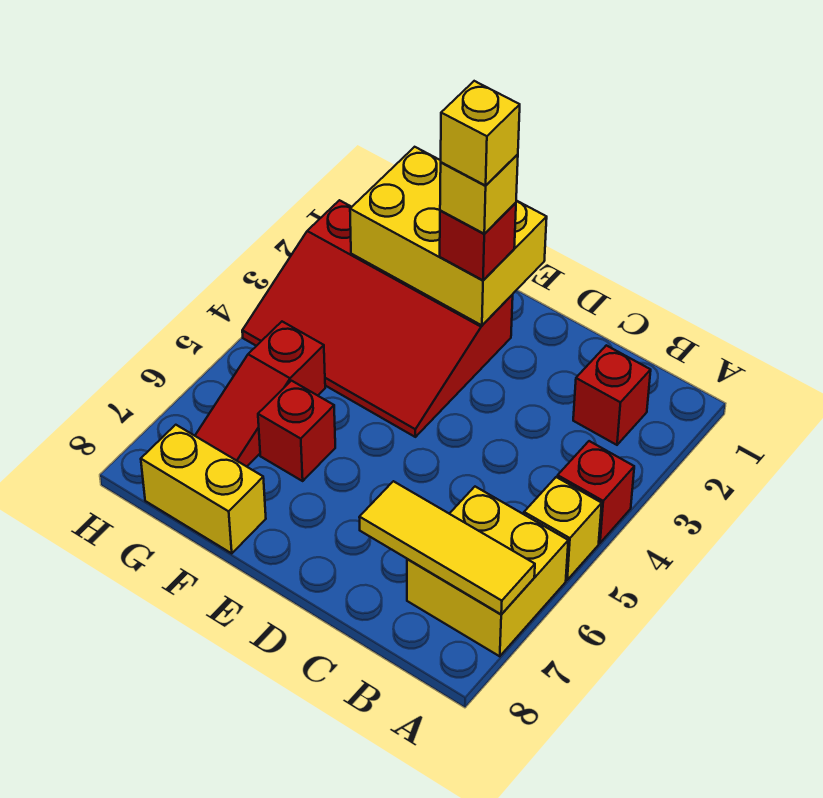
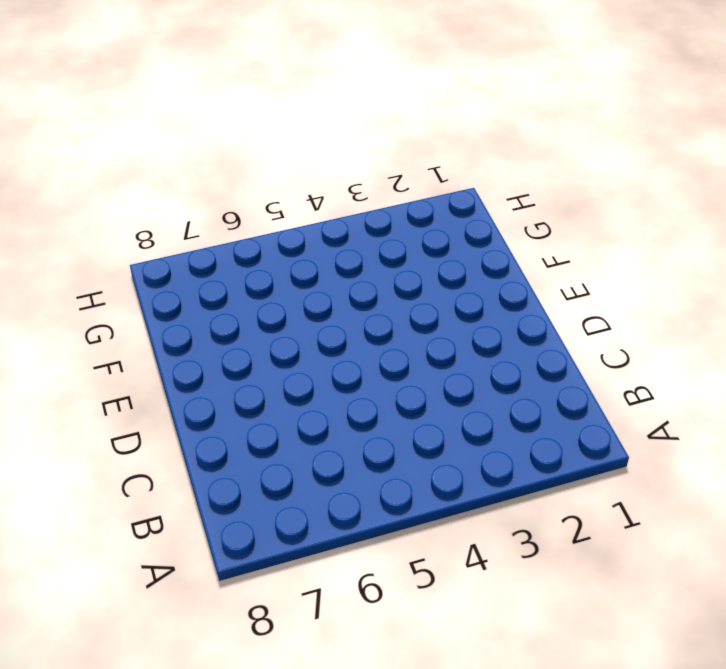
none -> red 1x1 brick [557,441,634,543]
none -> yellow 1x1 brick [524,477,602,580]
none -> yellow 2x2 brick [407,487,568,656]

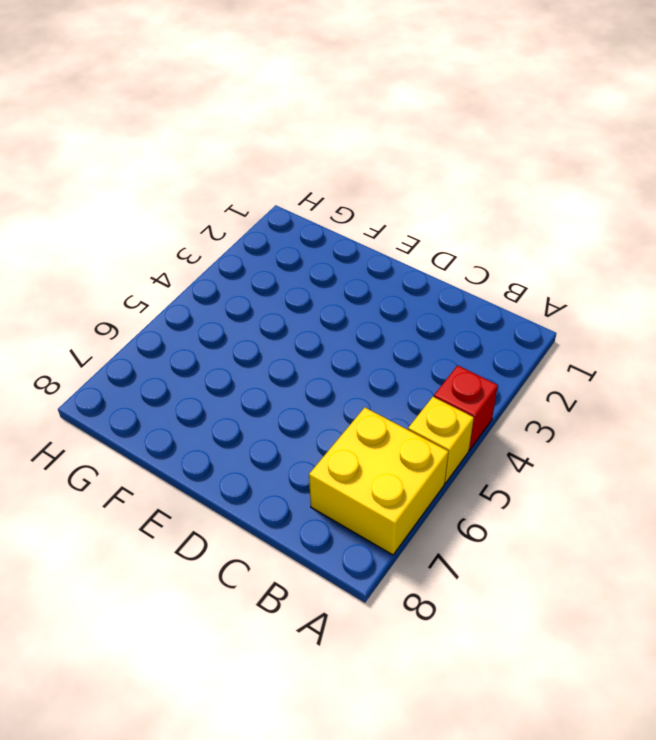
none -> red 1x1 brick [573,345,651,445]
none -> red 3x4 slope [242,200,513,437]
none -> red 1x1 brick [258,381,335,481]

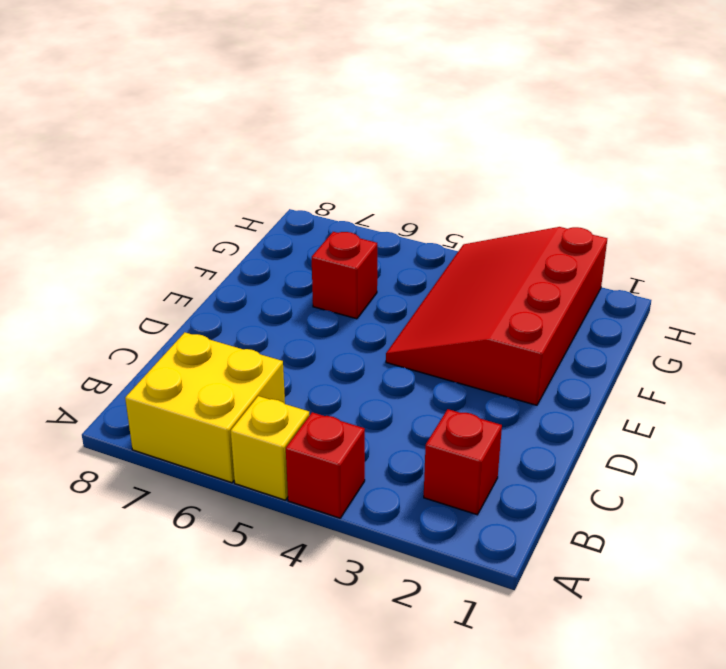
none -> yellow 1x2 brick [141,425,266,553]
none -> red 1x3 slope [195,322,325,467]
none -> yellow 1x3 tile [359,481,535,614]

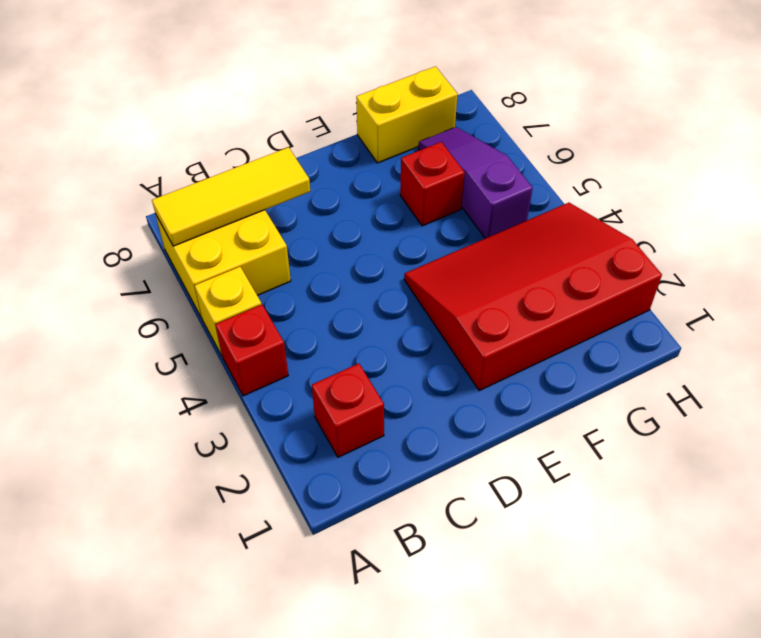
purple 1x3 slope [418,127,533,238] -> red 1x3 slope [195,322,325,467]
none -> yellow 2x3 brick [350,147,547,325]
none -> red 1x1 brick [440,203,516,280]
none -> yellow 1x1 brick [440,154,518,234]

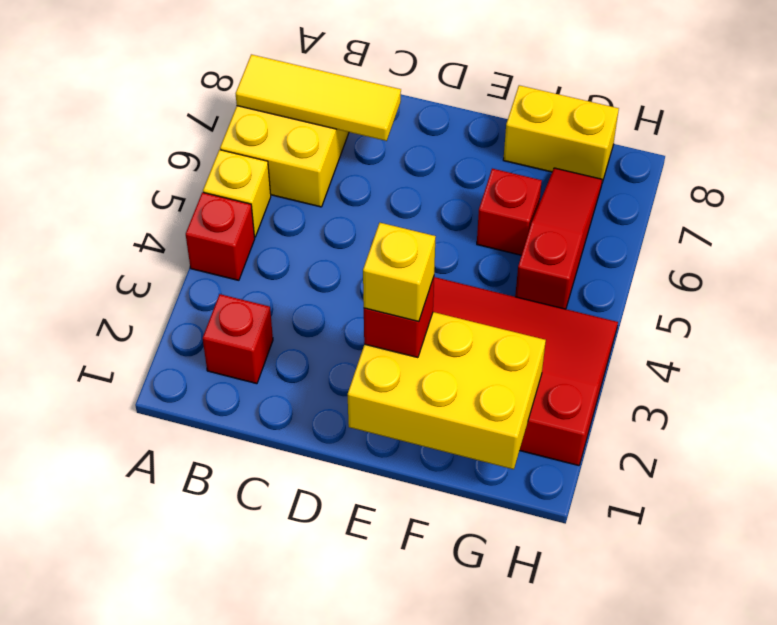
none -> yellow 1x1 brick [441,81,520,186]

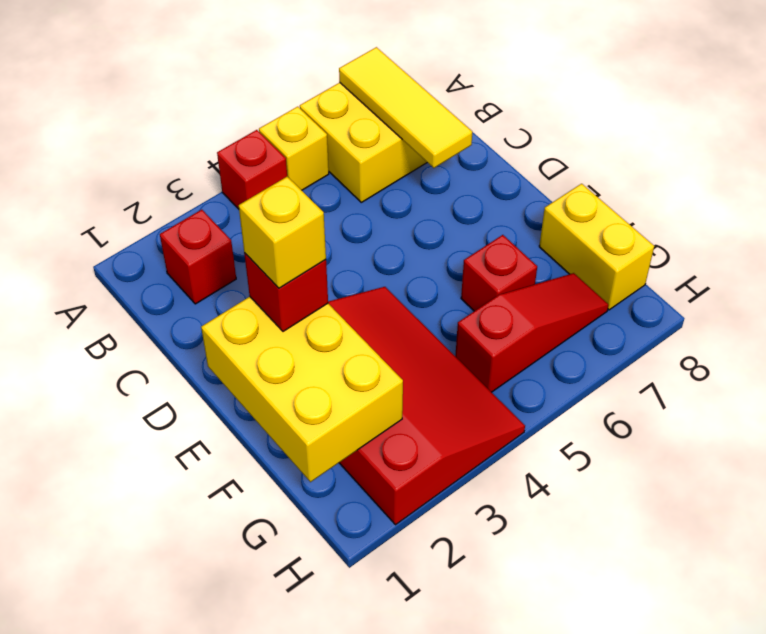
none -> yellow 1x1 brick [441,81,520,186]

